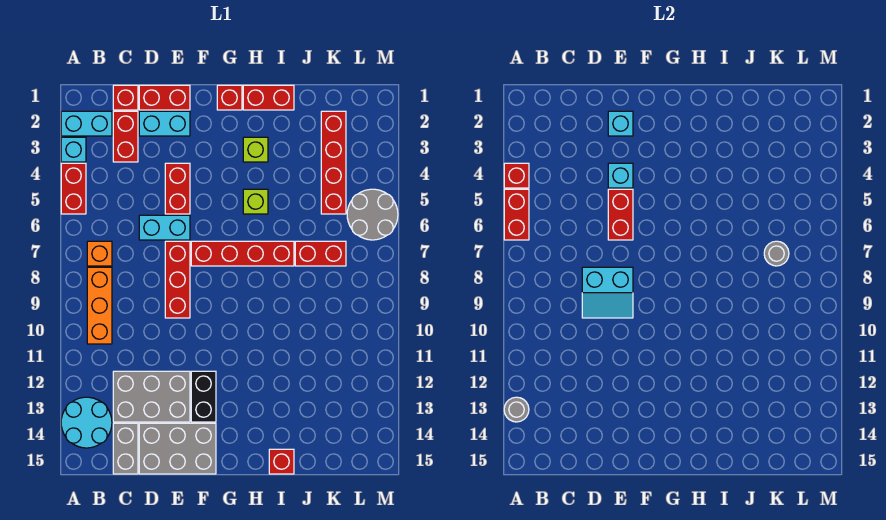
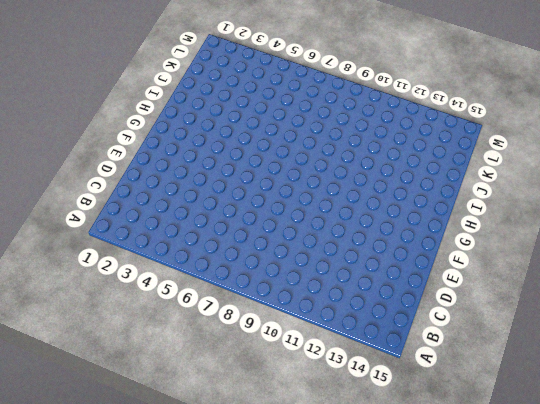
none -> cyan 1x2 brick [61,111,112,136]
none -> cyan 1x1 brick [61,137,86,162]
none -> red 1x2 brick [61,163,86,214]
none -> cyan 2x2 round brick [61,397,112,448]

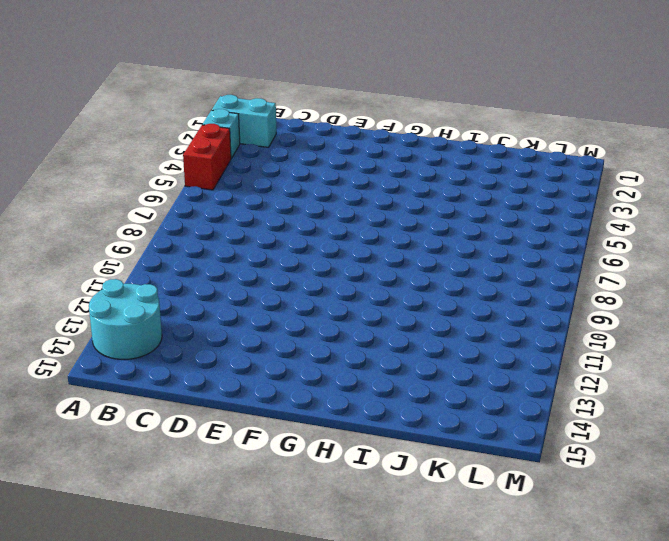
none -> orange 1x1 brick [87,241,112,266]
none -> orange 1x3 brick [87,267,112,344]
none -> red 1x1 brick [113,85,138,110]
none -> red 1x2 brick [113,111,138,162]

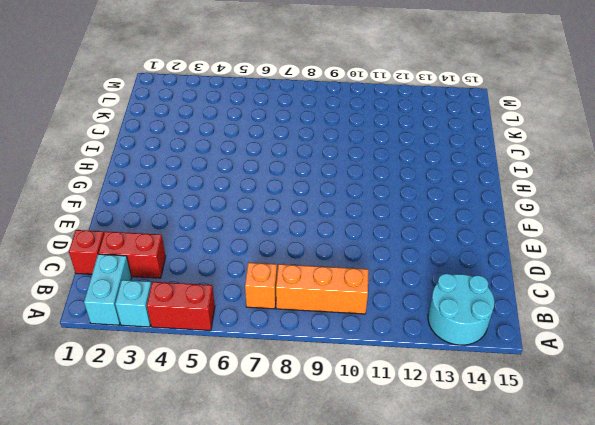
none -> grey 2x3 brick [113,371,190,422]
none -> grey 1x2 brick [113,423,138,474]
none -> red 1x2 brick [139,85,190,110]
none -> cyan 1x2 brick [139,111,190,136]

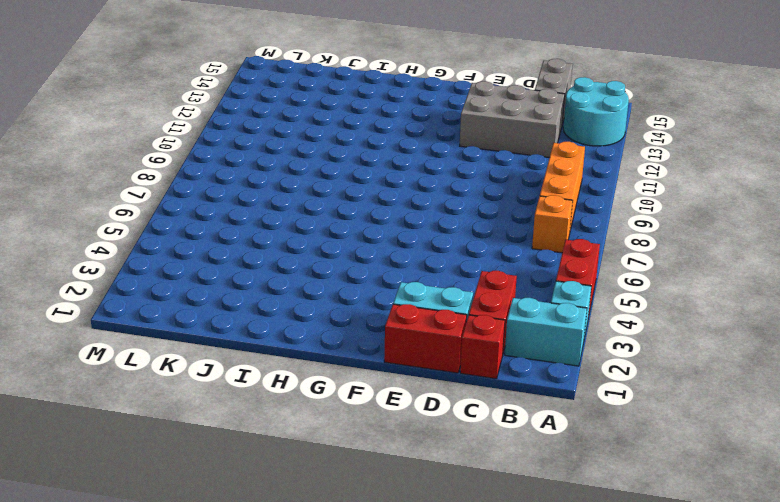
none -> cyan 1x2 brick [139,215,190,240]
none -> grey 2x3 brick [139,423,216,474]
none -> red 1x2 brick [165,163,190,214]
none -> red 1x3 brick [165,241,190,318]

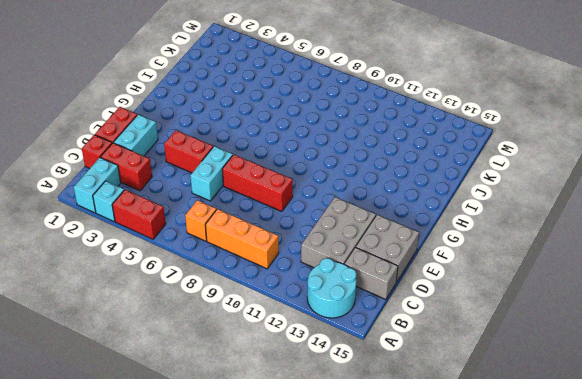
grey 2x2 brick [356,215,419,282] -> grey 2x3 brick [139,423,216,474]
none -> red 1x4 brick [191,241,294,266]
none -> black 1x2 brick [191,371,216,422]
none -> red 1x1 brick [217,85,242,110]
none -> red 1x2 brick [243,85,294,110]

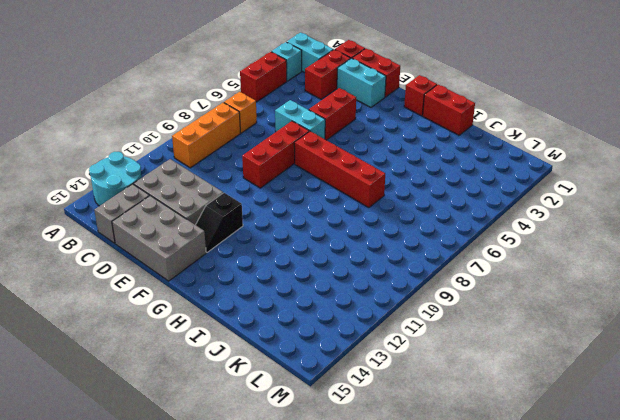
black 1x2 slope [196,193,243,252] -> black 1x2 brick [191,371,216,422]
none -> lime 1x1 brick [243,137,268,162]
none -> lime 1x1 brick [243,189,268,214]
none -> red 1x1 brick [269,449,294,474]
none -> red 1x2 brick [295,241,346,266]

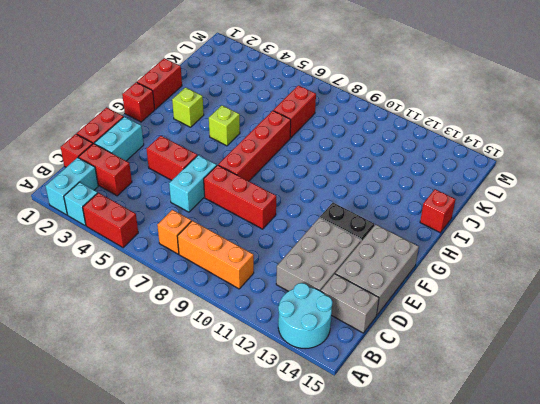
none -> red 1x4 brick [321,111,346,214]
none -> grey 2x2 round brick [347,189,398,240]
none -> red 1x1 brick [504,163,529,188]
none -> red 1x2 brick [504,189,529,240]

